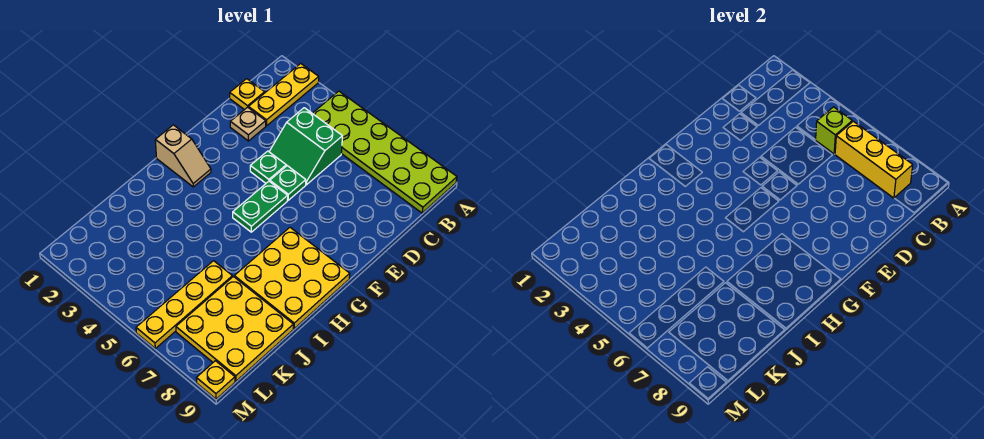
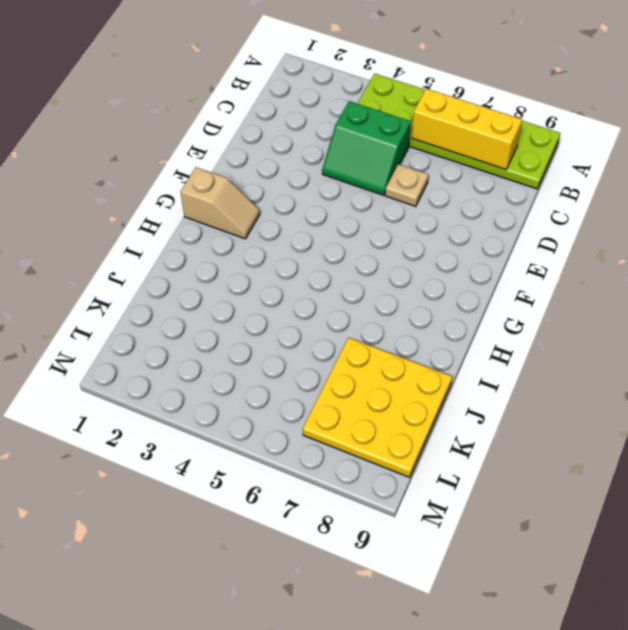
tan 1x1 plate [385,164,429,207] -> tan 1x1 plate moved to [230,107,266,141]
none -> yellow 1x3 plate [248,64,319,126]
none -> yellow 1x1 plate [230,79,265,110]
none -> green 1x1 plate [250,151,286,183]

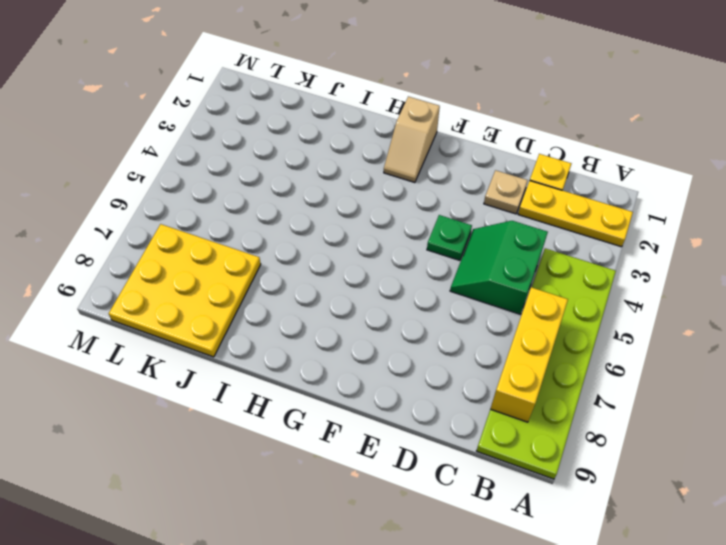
none -> green 1x1 plate [270,166,306,200]
none -> green 1x2 plate [233,181,288,232]
none -> yellow 3x3 plate [234,228,350,329]

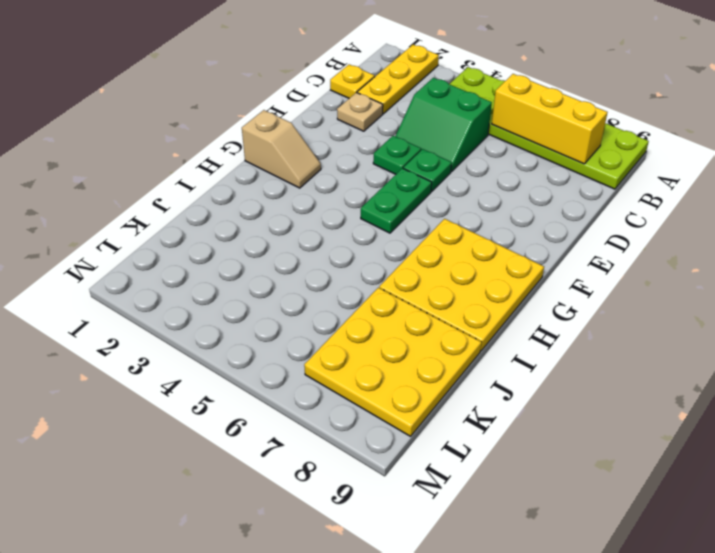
none -> yellow 1x4 plate [136,261,232,348]
none -> yellow 1x1 plate [196,361,235,399]
none -> lime 1x1 brick [816,107,852,154]

